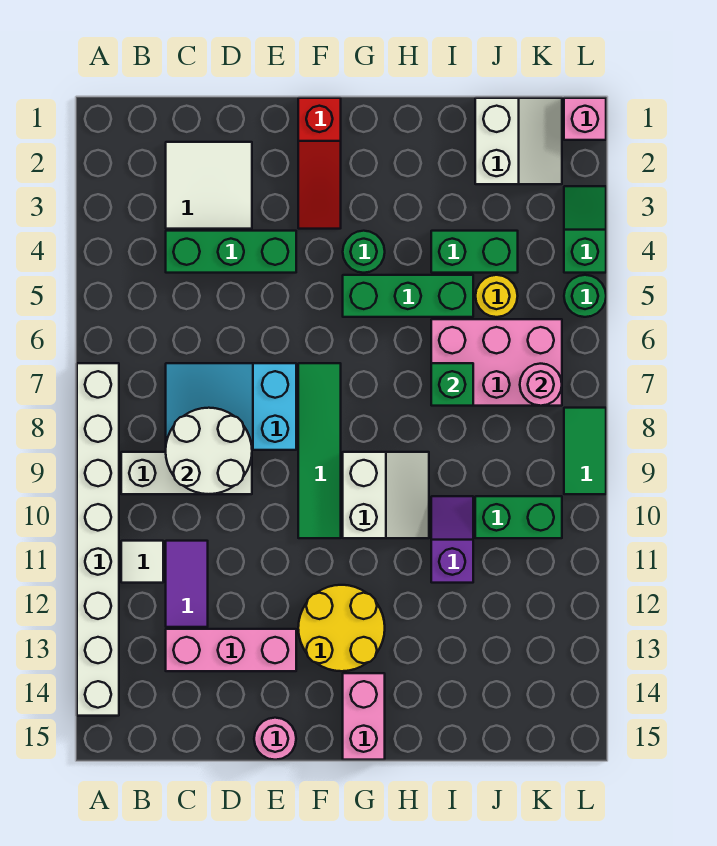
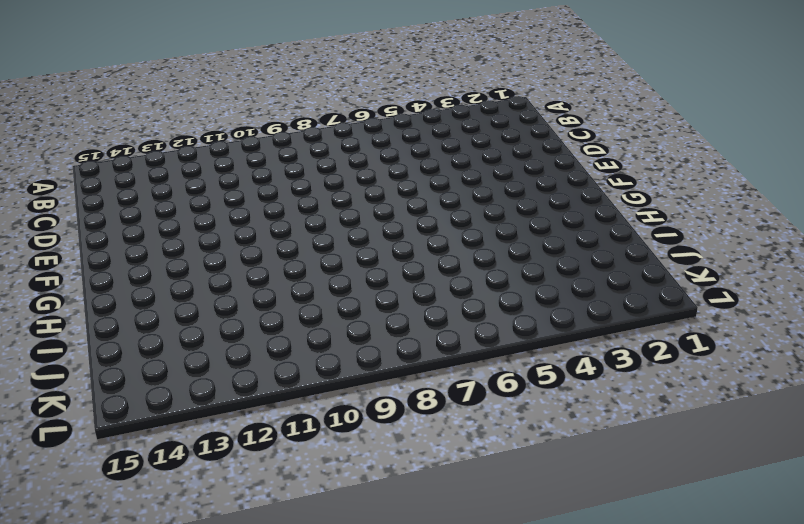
none -> white 1x8 brick [77,363,119,716]
none -> white 1x3 brick [121,452,252,494]
none -> white 1x1 tile [121,541,163,583]

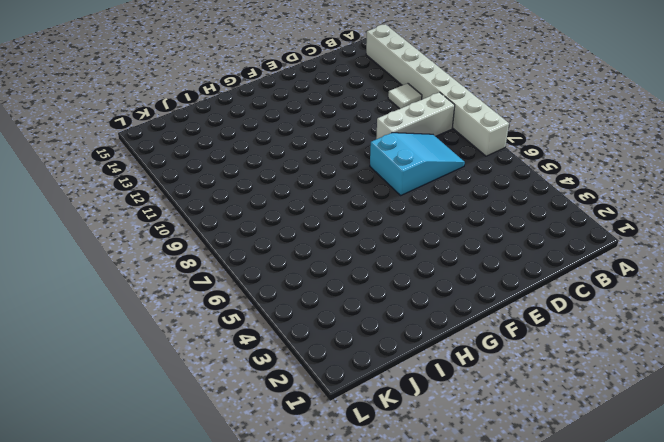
none -> white 2x2 tile [166,142,252,229]
none -> green 1x3 brick [166,231,296,273]
none -> purple 1x2 tile [166,541,208,627]

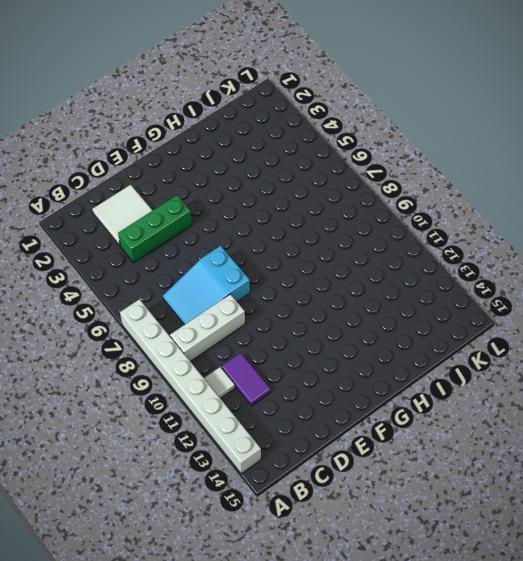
none -> pink 1x3 brick [166,629,296,671]
none -> pink 1x1 round brick [254,718,296,760]
none -> red 1x3 slope [298,98,341,229]

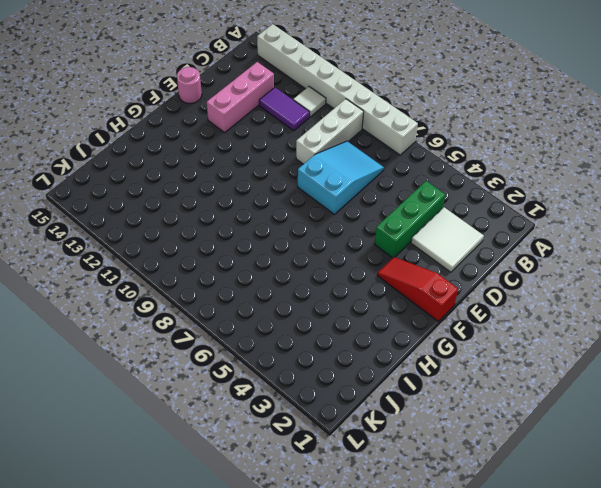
none -> green 1x4 tile [298,363,341,538]
none -> yellow 2x2 round brick [298,585,385,671]
none -> green 1x1 round brick [343,231,385,273]

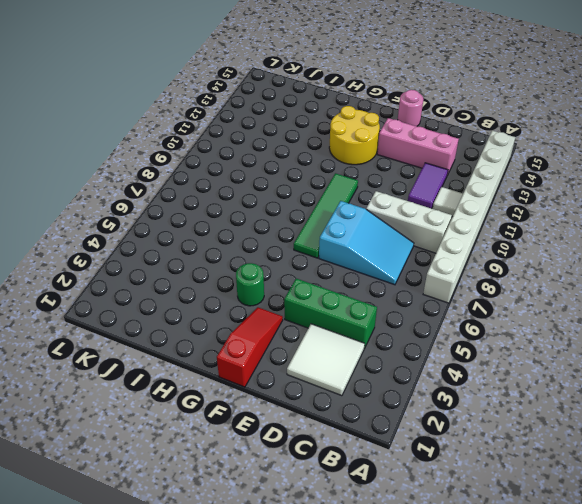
none -> green 1x3 brick [343,275,473,317]
none -> white 2x2 slope [343,452,429,538]
none -> pink 1x2 brick [343,673,385,760]

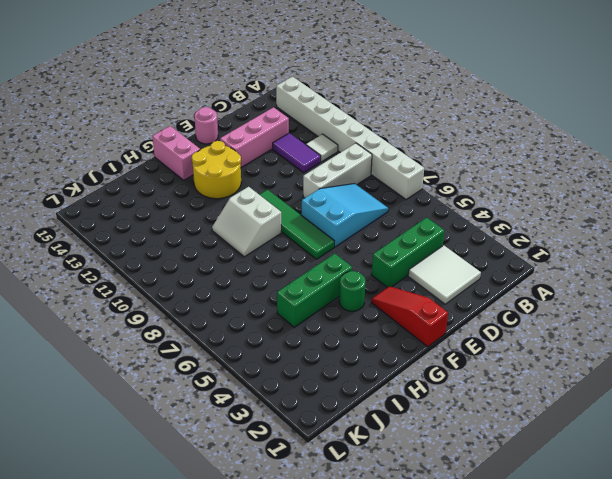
none -> green 1x2 brick [431,231,518,273]
none -> pink 2x3 brick [431,319,562,406]
none -> purple 1x2 slope [431,496,473,583]

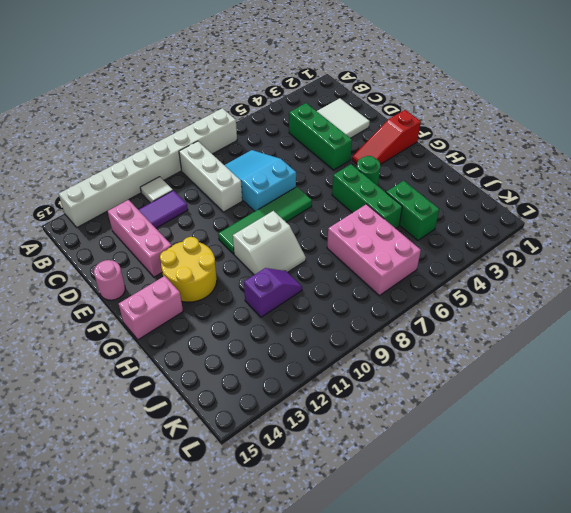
none -> white 2x2 slope [475,98,562,184]
none -> yellow 1x1 round brick [476,275,518,317]
none -> green 1x2 brick [475,496,562,538]

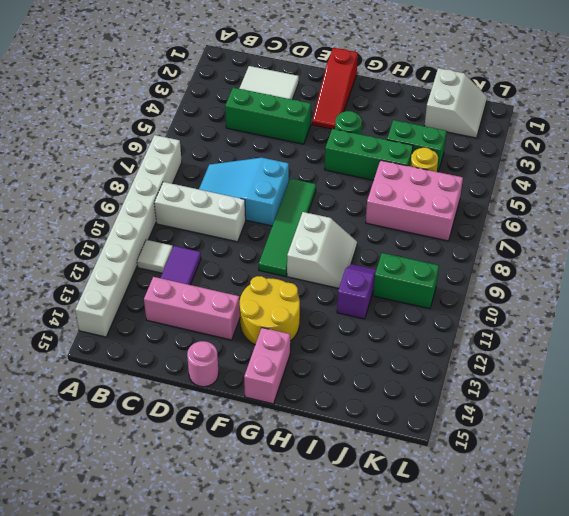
none -> pink 1x1 brick [564,98,606,140]
none -> green 1x2 slope [564,186,606,273]
none -> green 1x1 round brick [564,275,606,317]

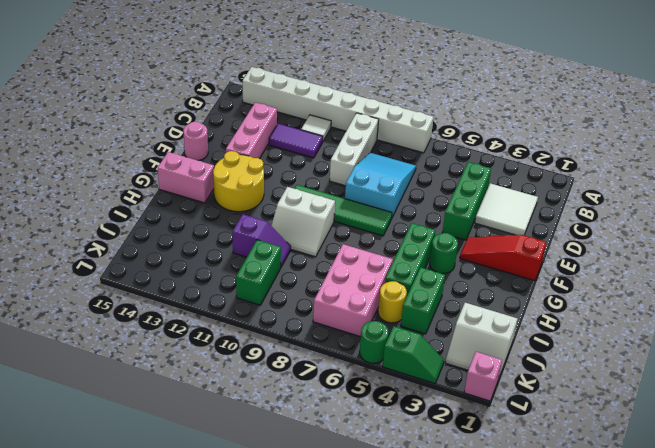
none -> green 1x2 tile [564,408,606,494]
none -> white 2x2 round brick [166,408,252,494]
none -> green 1x1 brick [431,363,473,406]

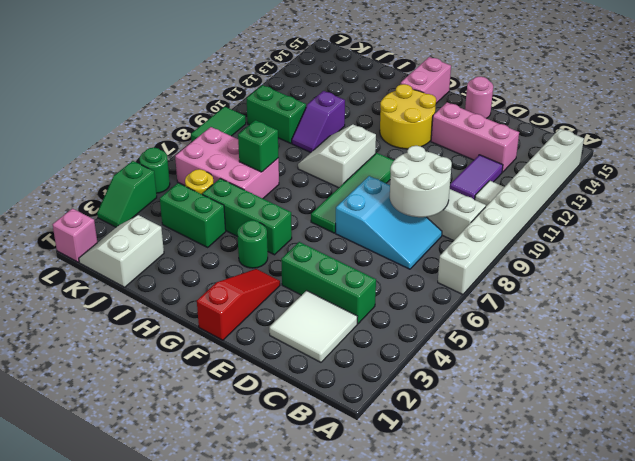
none -> pink 1x1 round brick [520,364,562,406]

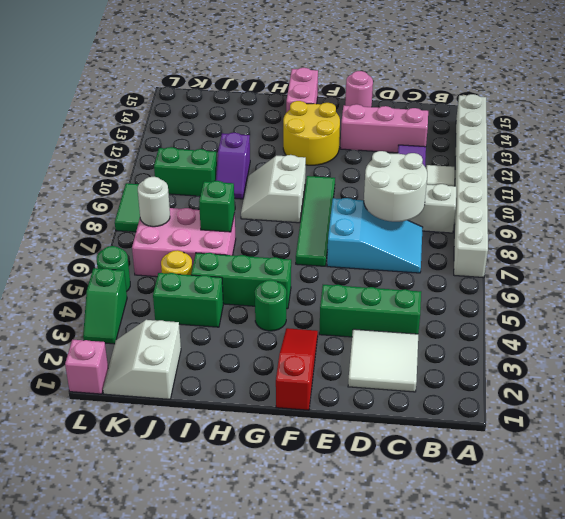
white 1x1 round brick [138,177,170,227] -> pink 1x1 round brick [520,364,562,406]

